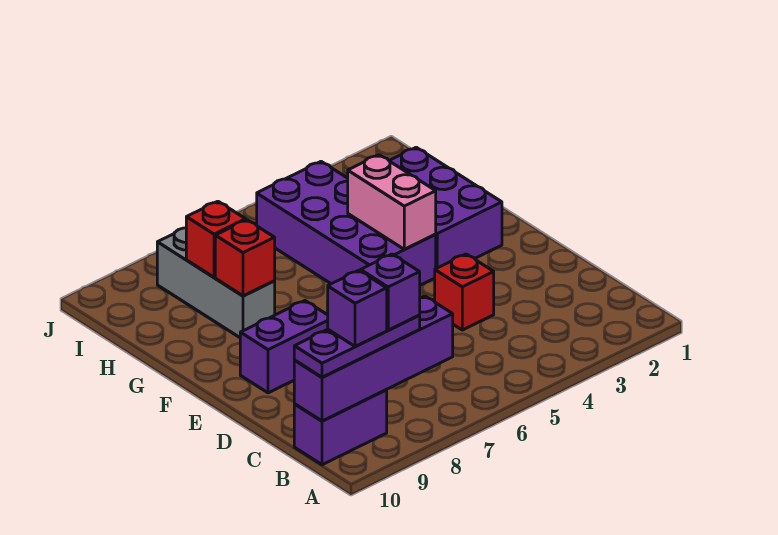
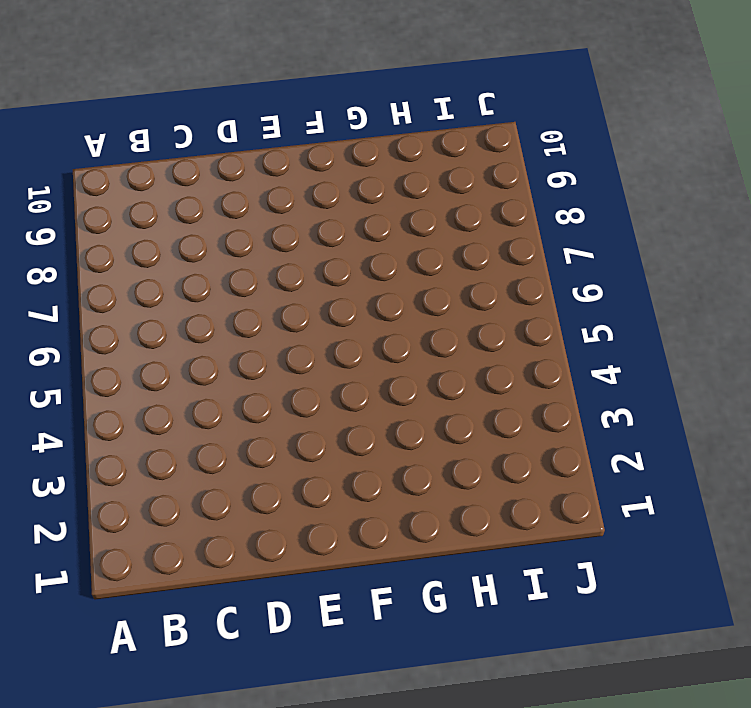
none -> purple 1x2 brick [294,390,387,465]
none -> red 1x1 brick [435,254,494,330]
none -> purple 1x2 brick [240,301,328,393]

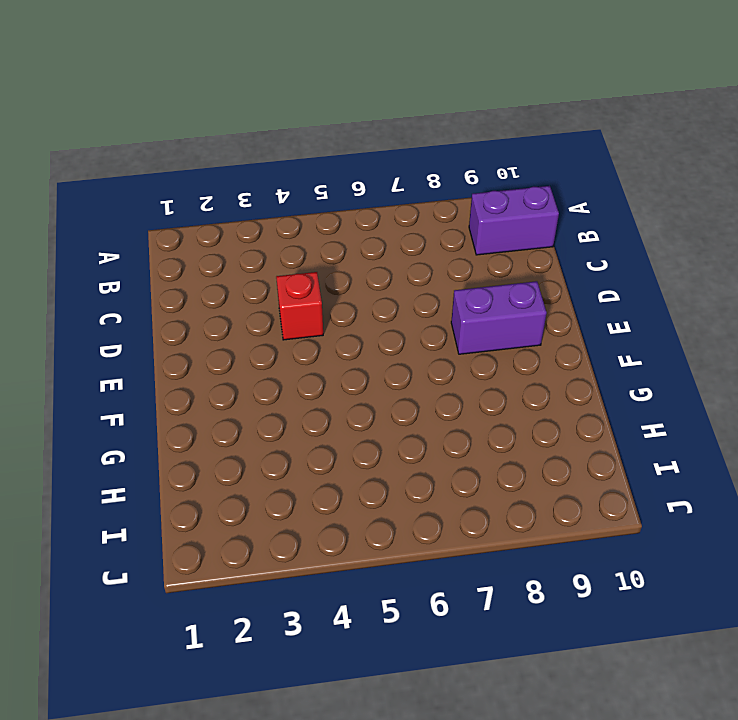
none -> purple 2x3 brick [389,147,502,268]
none -> purple 2x4 brick [257,162,436,285]
none -> grey 1x3 brick [157,228,275,337]

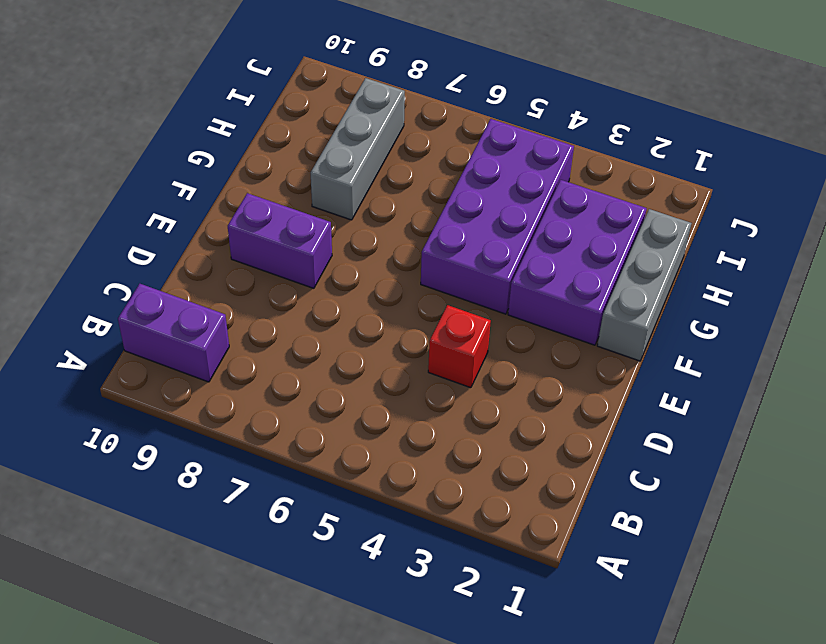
grey 1x3 brick [597,209,692,361] -> none
none -> purple 1x4 brick [294,296,453,421]
none -> pink 1x2 brick [348,155,436,249]
none -> red 1x1 brick [215,220,275,296]

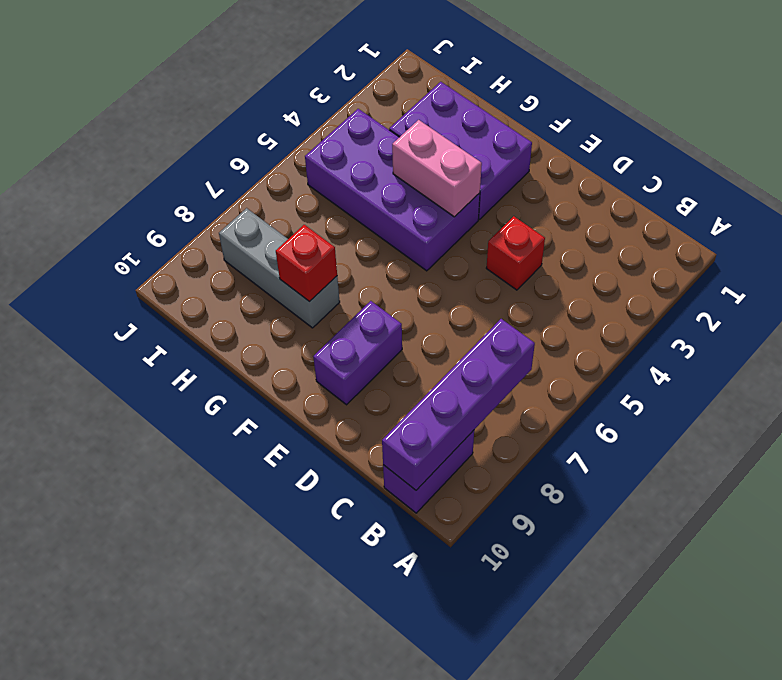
none -> red 1x1 brick [186,201,246,277]
none -> purple 1x3 plate [294,315,420,377]
none -> purple 1x1 brick [361,254,420,330]

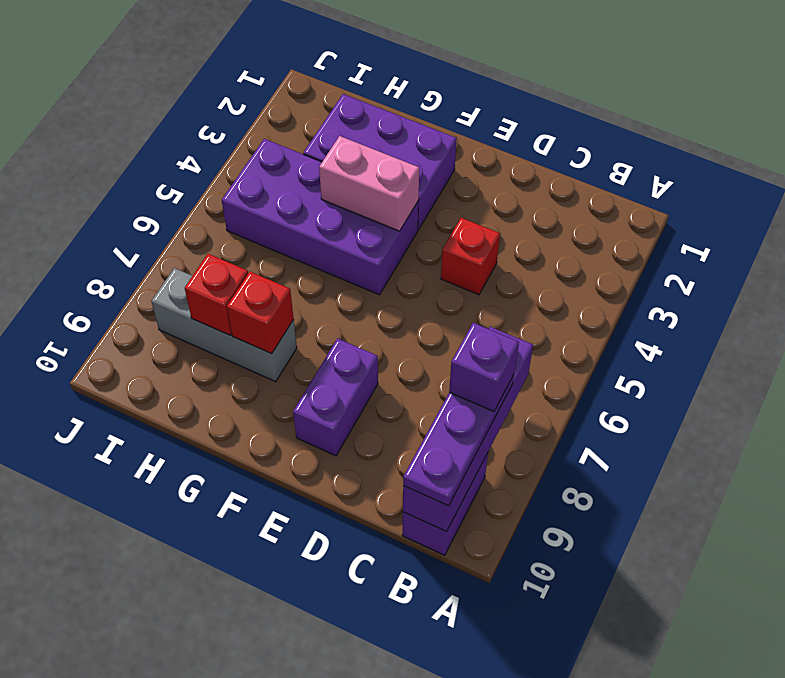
none -> purple 1x1 brick [327,270,387,346]

